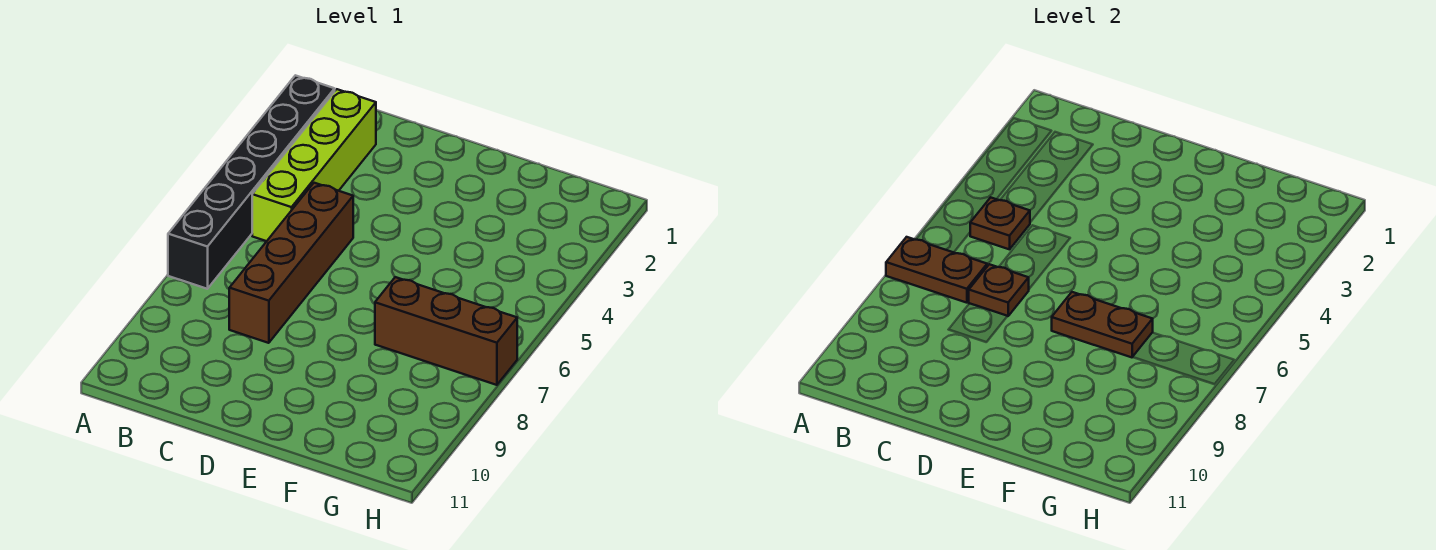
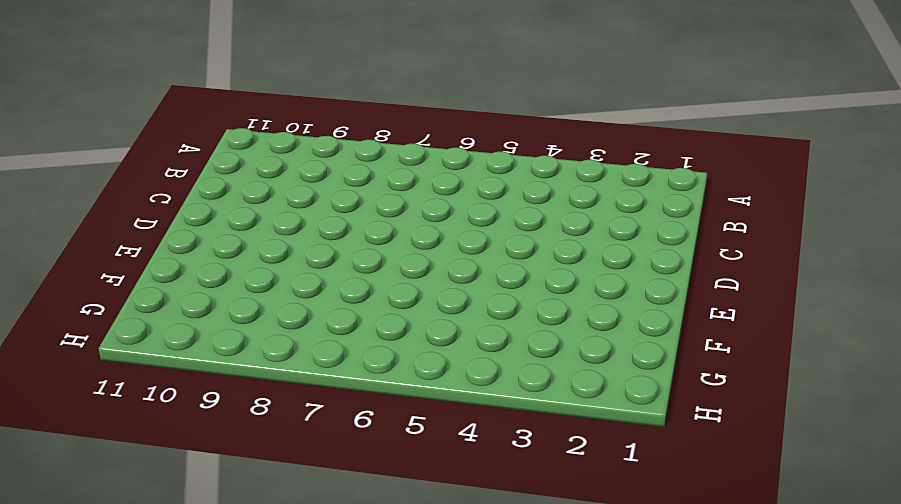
none -> black 1x6 brick [168,75,335,289]
none -> lime 1x4 brick [252,89,376,241]

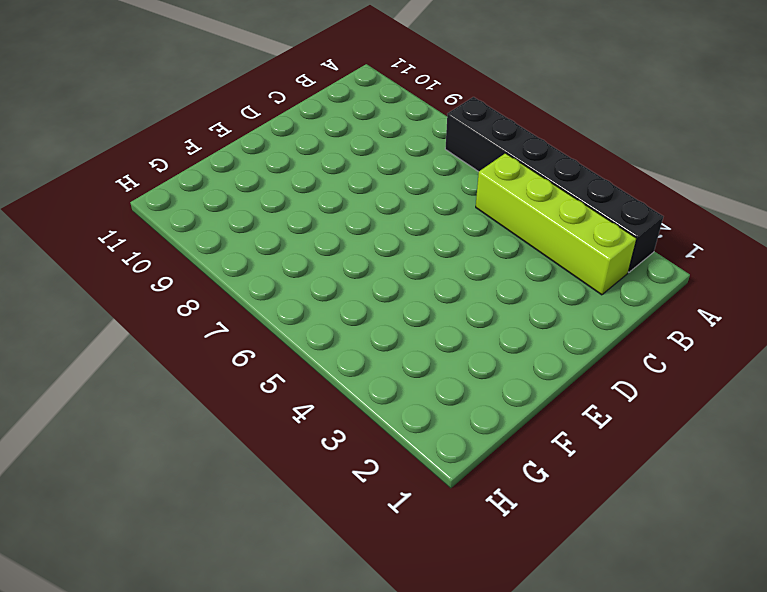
none -> brown 1x4 brick [229,183,353,343]
none -> brown 1x3 brick [375,277,517,385]

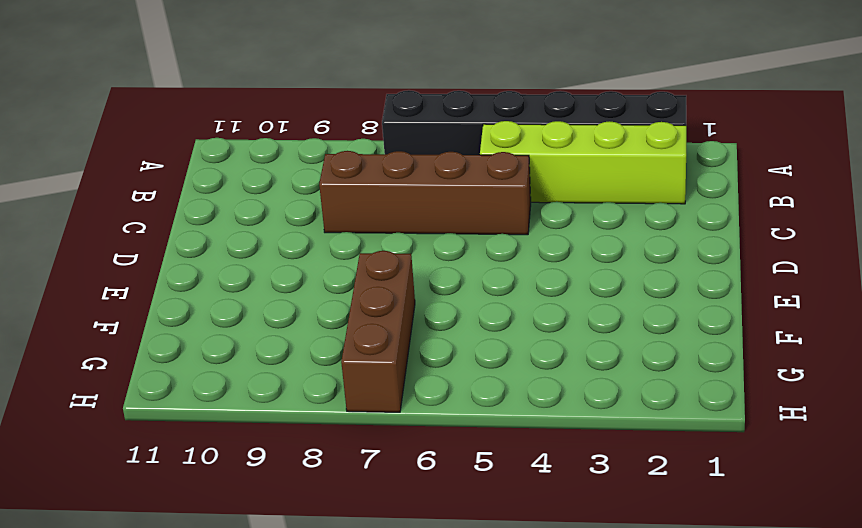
none -> brown 1x2 plate [886,237,987,303]
none -> brown 1x1 plate [970,197,1030,249]

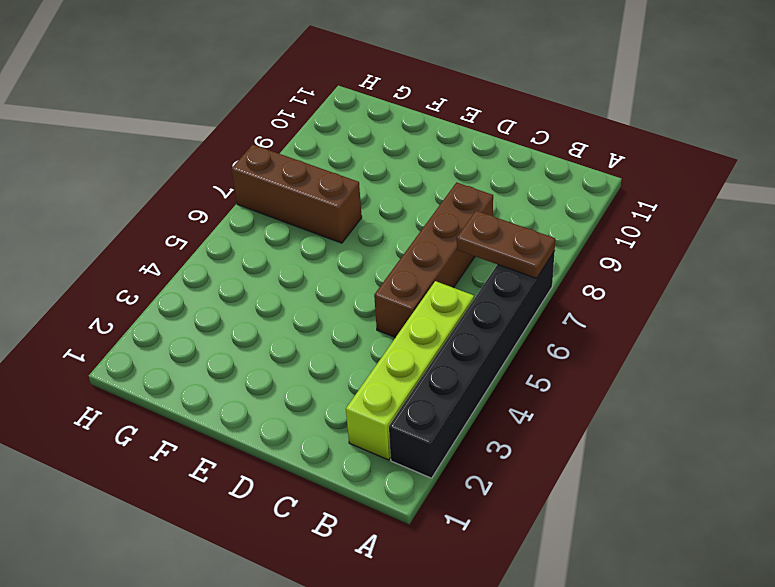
none -> brown 1x1 plate [970,197,1030,249]
none -> brown 1x1 plate [969,264,1029,316]

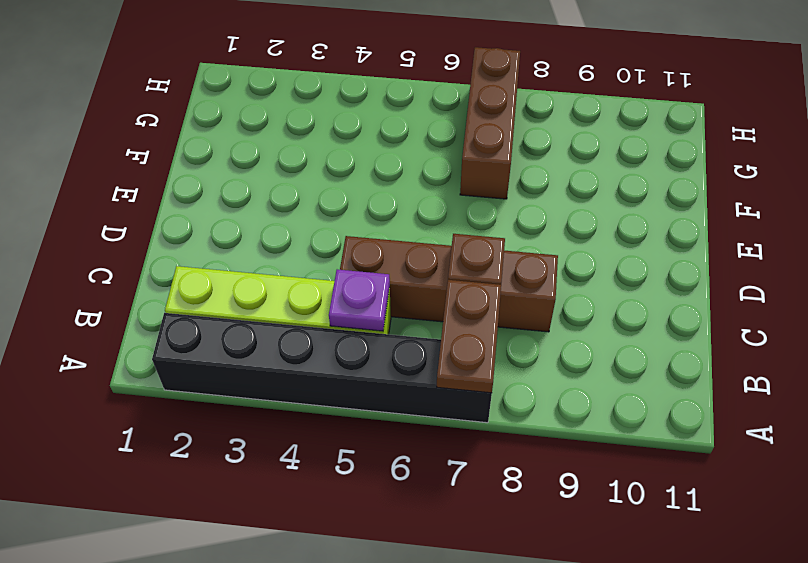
purple 1x1 plate [329,269,390,331] -> brown 1x1 plate [970,197,1030,249]
none -> brown 1x2 plate [1052,292,1153,357]

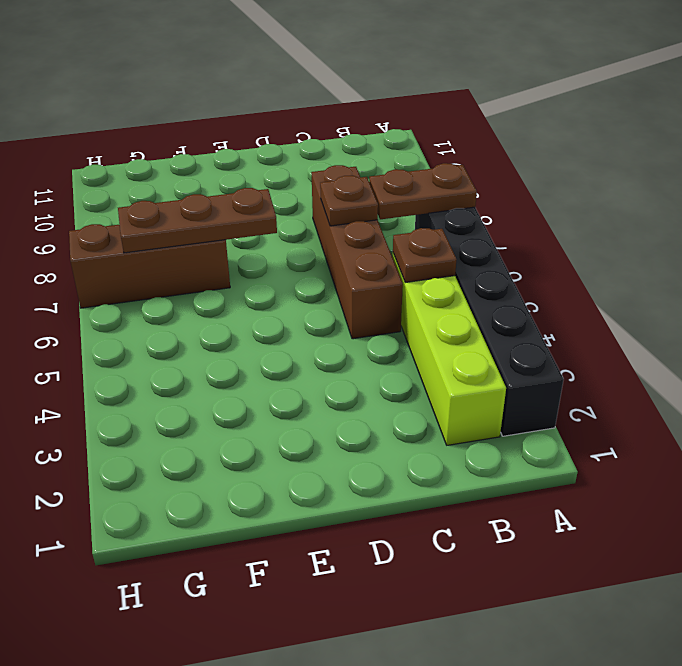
brown 1x3 plate [118,188,277,253] -> brown 1x2 plate [1052,292,1153,357]

